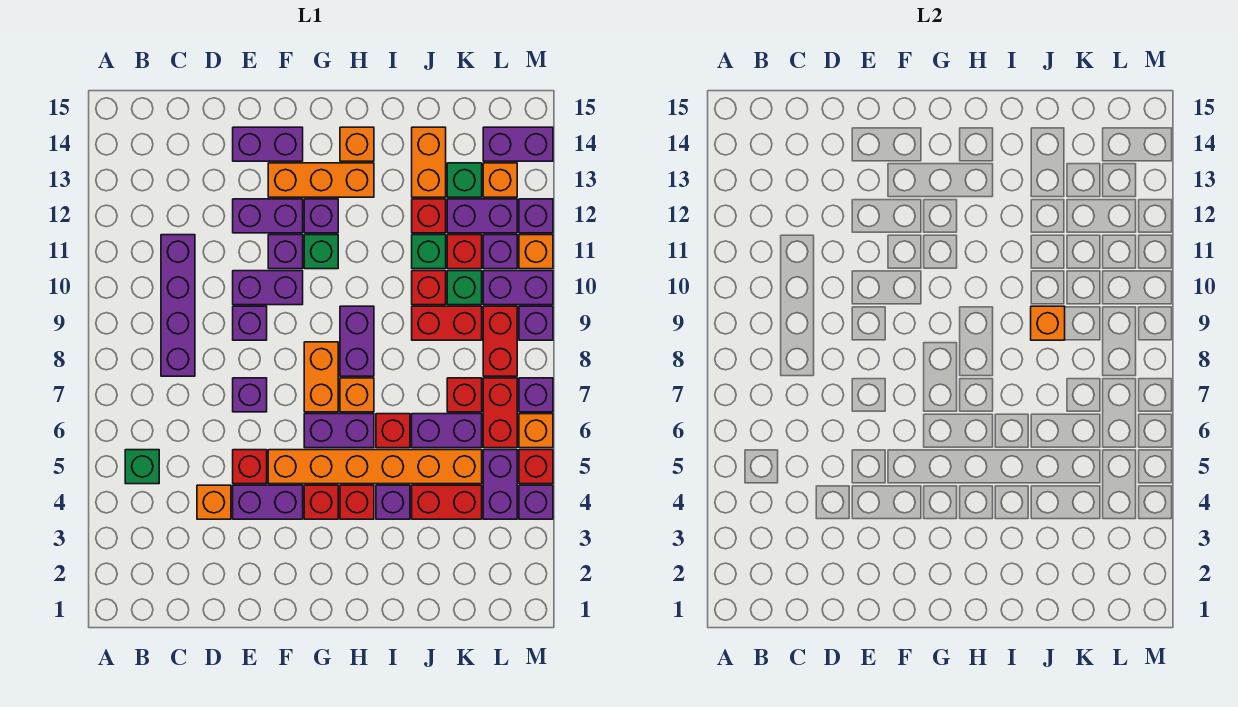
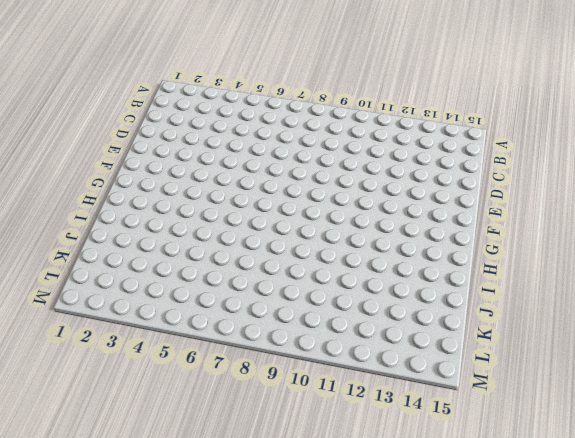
none -> green 1x1 brick [125,450,159,484]
none -> purple 1x4 brick [161,235,195,376]
none -> orange 1x1 brick [197,485,231,519]
none -> purple 1x2 brick [233,485,303,519]

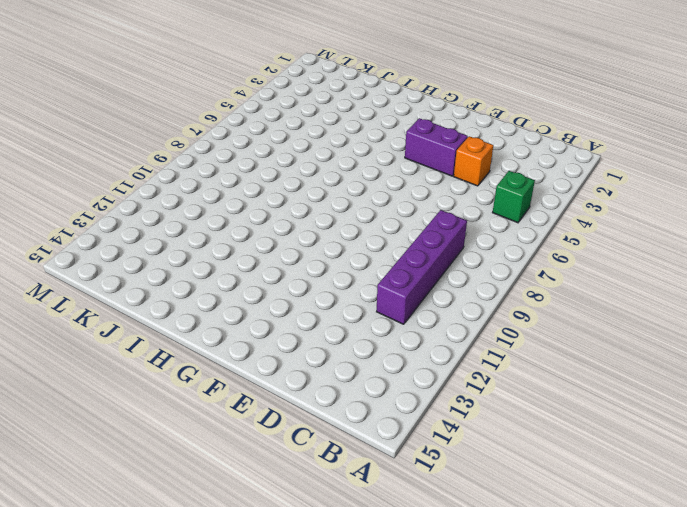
none -> red 1x1 brick [233,450,267,484]
none -> purple 1x1 brick [233,378,267,412]
none -> purple 1x1 brick [233,306,267,340]
none -> purple 1x2 brick [233,271,303,305]

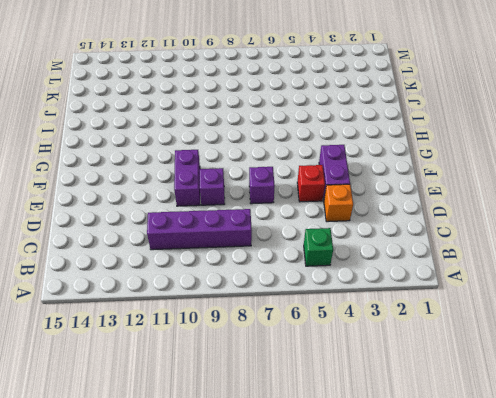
none -> purple 1x2 brick [233,199,303,233]
none -> purple 1x2 brick [233,127,303,161]
none -> orange 1x6 brick [268,450,482,484]
none -> purple 1x1 brick [268,235,303,269]

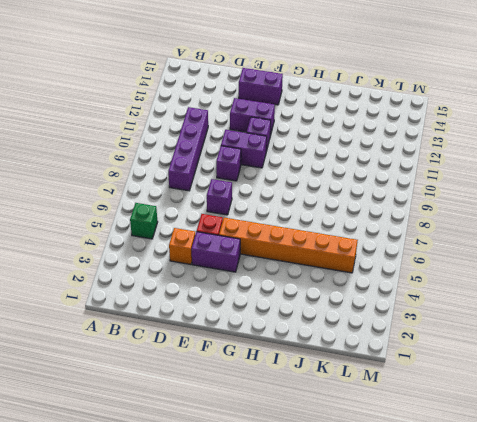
none -> orange 1x3 brick [268,163,374,197]
none -> red 1x1 brick [304,485,338,519]
none -> purple 1x2 brick [304,414,374,448]
none -> orange 1x2 brick [304,342,338,412]

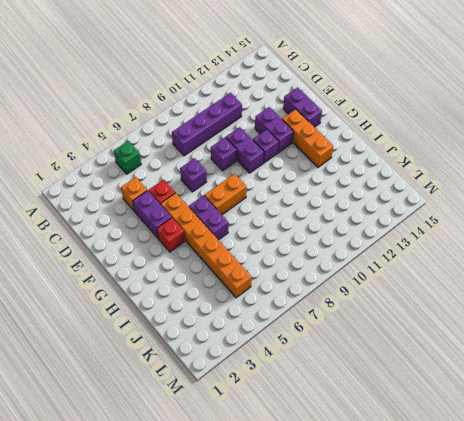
none -> green 1x1 brick [304,235,338,269]
none -> purple 1x1 brick [304,199,338,233]
none -> red 1x1 brick [340,485,374,519]
none -> orange 1x1 brick [340,378,374,412]

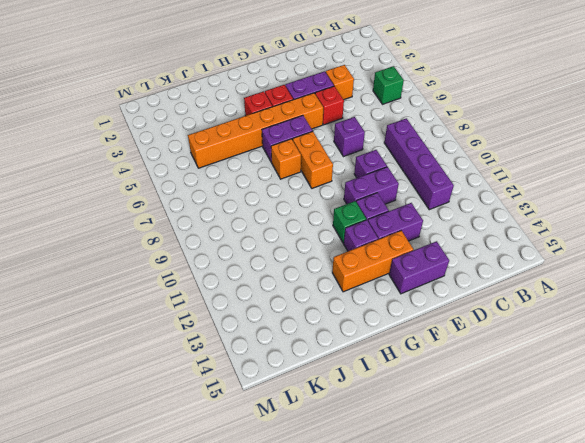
none -> purple 1x2 brick [340,306,374,376]
none -> orange 1x1 brick [340,127,374,161]
none -> purple 1x1 brick [376,485,410,519]
none -> red 1x1 brick [376,414,410,448]

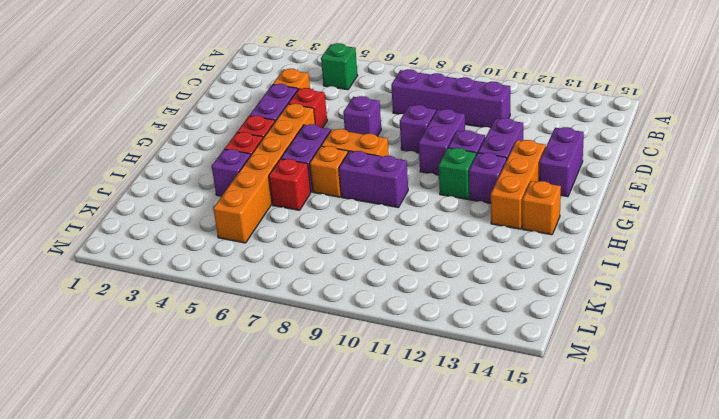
none -> red 1x2 brick [412,485,482,519]
none -> purple 1x2 brick [412,414,482,448]
none -> red 1x2 brick [412,306,482,340]
none -> red 1x1 brick [412,271,446,305]

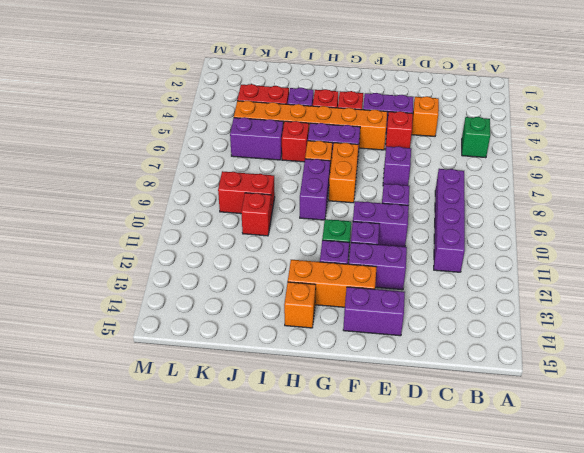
none -> green 1x1 brick [412,235,446,269]
none -> red 1x1 brick [412,199,446,233]
none -> orange 1x2 brick [412,127,446,197]
none -> red 1x1 brick [447,378,482,412]

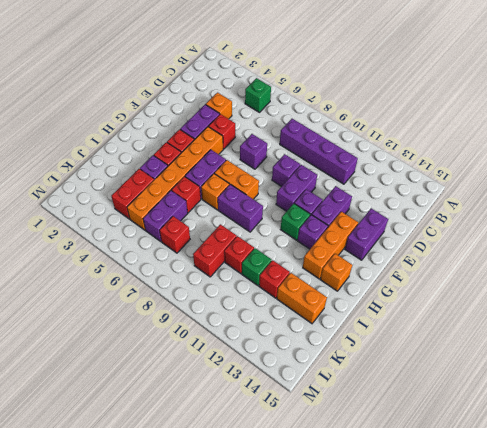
none -> green 1x1 brick [447,271,482,305]
none -> red 1x1 brick [447,235,482,269]
none -> purple 1x2 brick [447,199,517,233]
none -> green 1x1 brick [447,163,482,197]

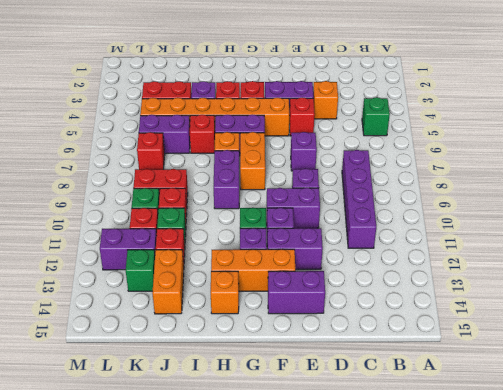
none -> purple 1x2 brick [483,450,517,519]
none -> red 1x2 brick [483,378,517,448]
none -> red 1x2 brick [483,306,517,376]
none -> purple 1x2 brick [483,271,553,305]

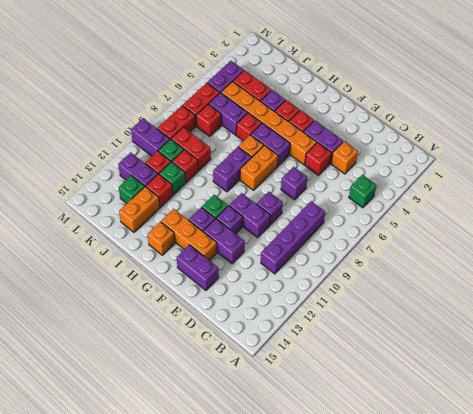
none -> purple 1x1 brick [483,235,517,269]
none -> orange 1x1 brick [483,163,517,197]
none -> purple 1x2 brick [483,127,553,161]
none -> purple 1x1 brick [519,485,553,519]

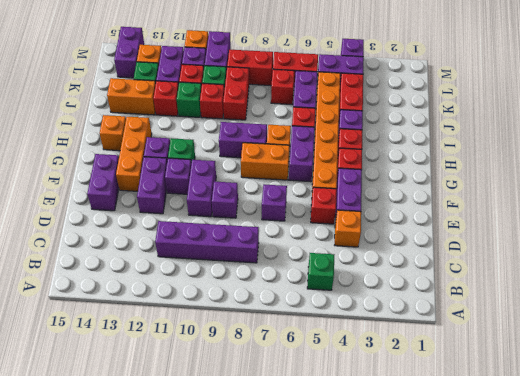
none -> red 1x1 brick [519,450,553,484]
none -> orange 1x1 brick [519,414,553,448]
none -> purple 1x1 brick [519,378,553,412]
none -> purple 1x1 brick [519,306,553,340]

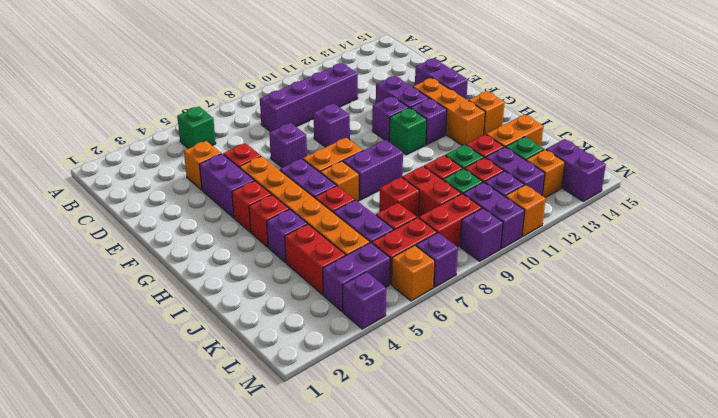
red 1x1 brick [379,177,419,217] -> red 1x1 brick moved to [519,450,553,484]
none -> purple 1x2 brick [233,271,303,305]
none -> purple 1x1 brick [519,199,553,233]
none -> orange 1x1 brick [1031,306,1065,340]

